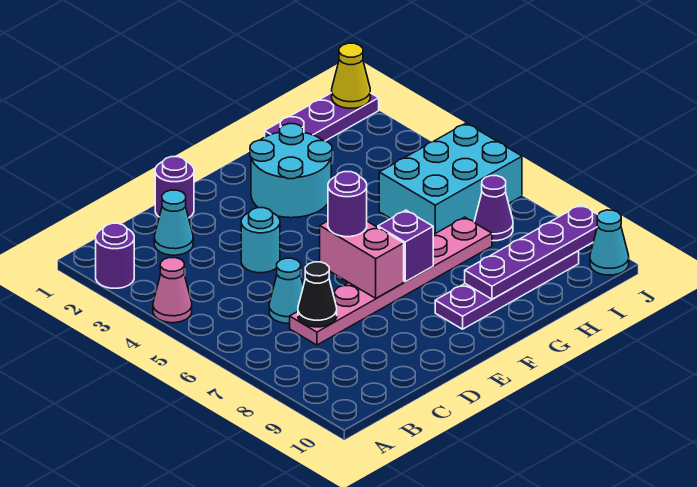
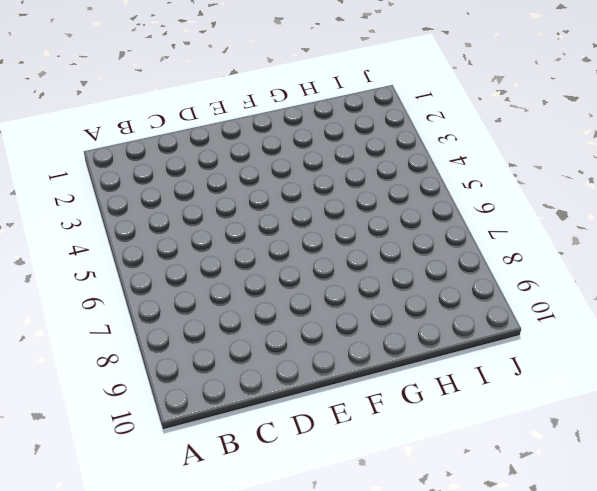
none -> purple 1x1 round brick [96,223,134,288]
none -> pink 1x1 cone [153,258,192,323]
none -> cyan 1x1 cone [154,190,193,255]

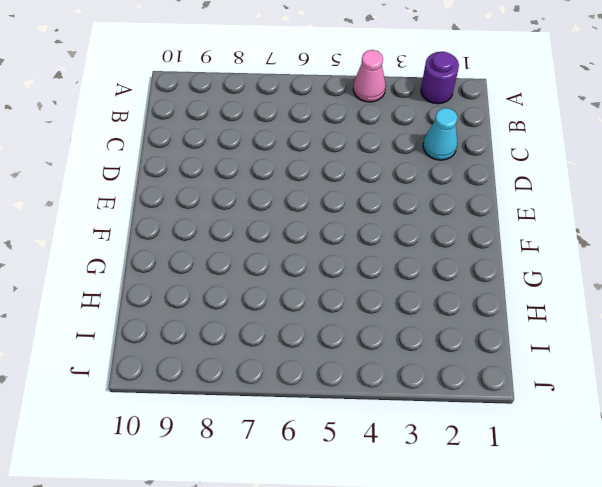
none -> cyan 1x1 cone [269,258,303,323]
none -> pink 1x6 plate [290,217,492,345]
none -> purple 1x1 round brick [155,157,194,218]

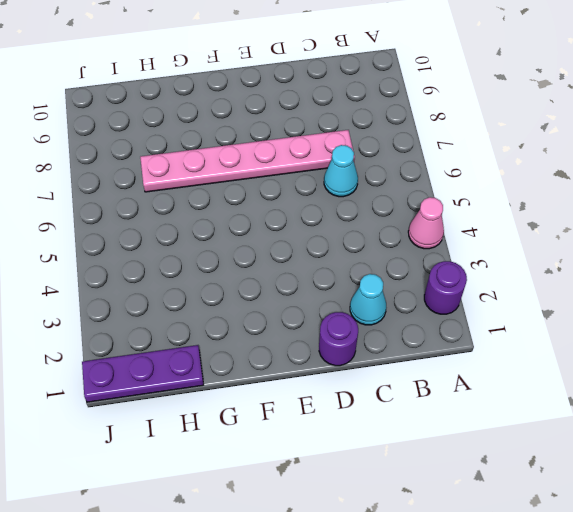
none -> cyan 1x1 round brick [241,208,280,273]
none -> cyan 2x2 round brick [250,124,332,218]
none -> purple 1x4 plate [435,251,579,329]

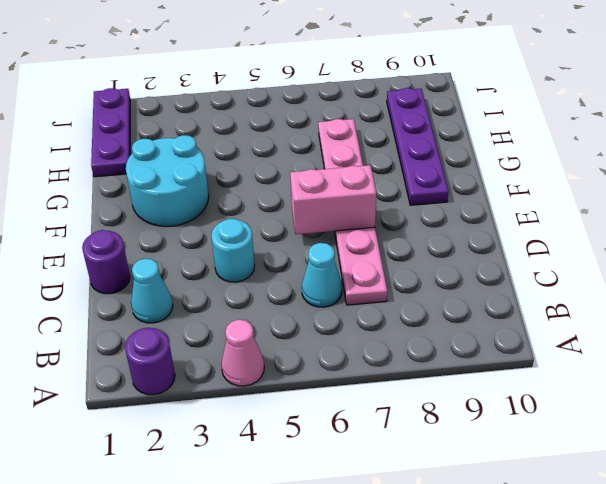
none -> cyan 2x3 brick [379,123,522,235]
none -> purple 1x1 cone [474,176,513,241]
none -> cyan 1x1 cone [590,210,629,275]

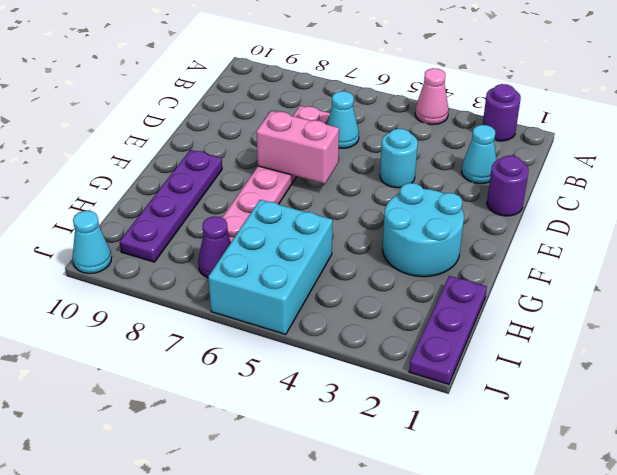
none -> black 1x1 cone [298,262,337,327]
none -> purple 1x1 brick [378,210,433,282]
none -> purple 1x4 plate [465,205,598,299]

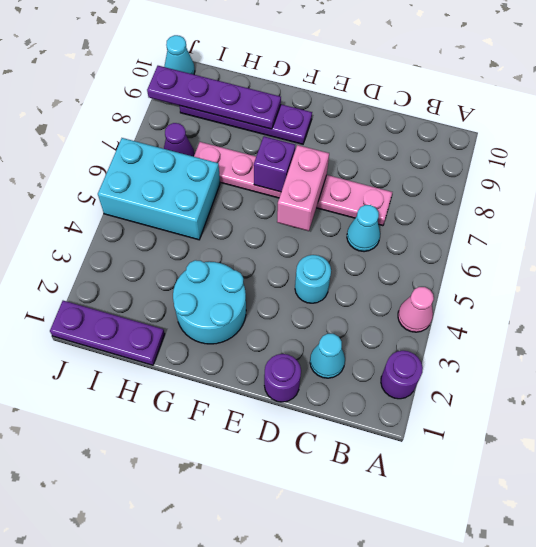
none -> black 1x1 cone [298,262,337,327]
none -> yellow 1x1 cone [332,43,370,108]
none -> purple 1x1 round brick [328,172,367,237]

